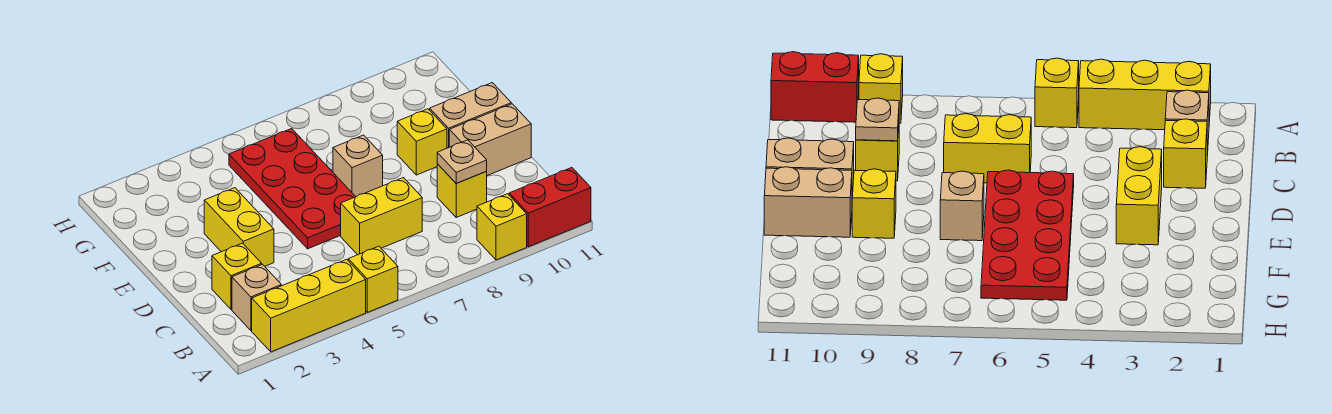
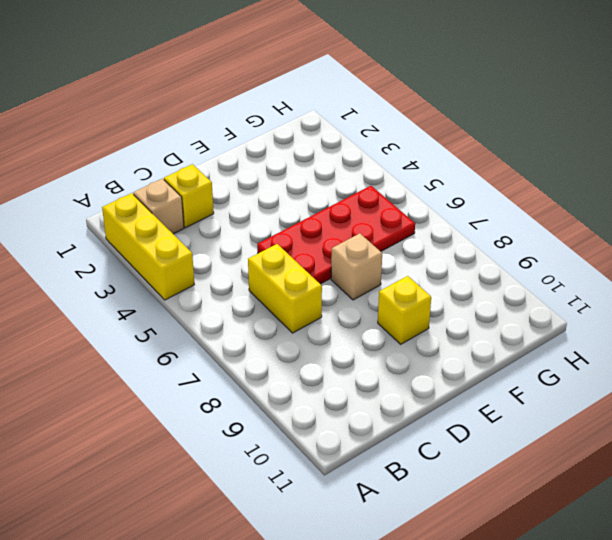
none -> yellow 1x1 brick [348,246,398,312]
none -> yellow 1x1 brick [477,194,527,260]
none -> red 1x2 brick [509,168,591,247]

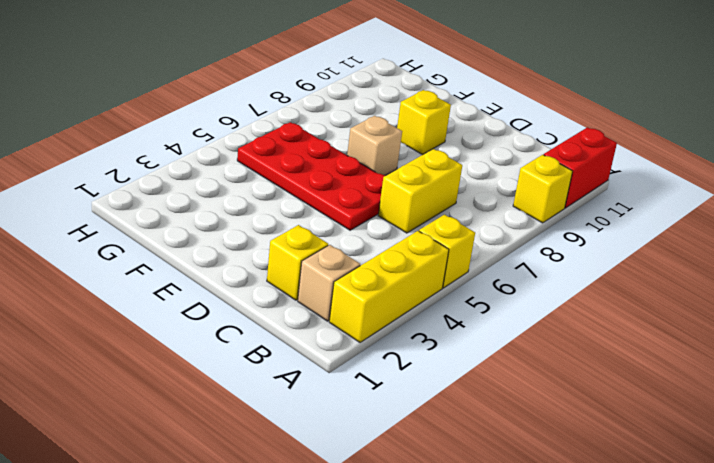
none -> yellow 1x1 brick [437,164,487,217]
none -> yellow 1x2 brick [204,188,274,266]
none -> tan 1x2 brick [449,104,531,176]

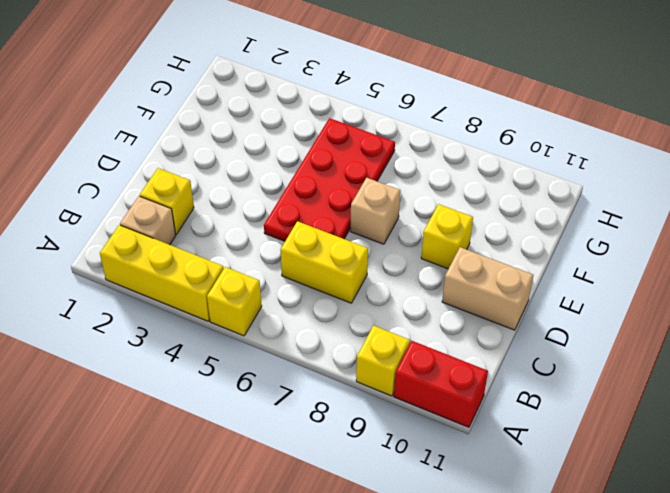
none -> yellow 1x1 brick [437,164,487,217]
none -> yellow 1x2 brick [204,188,274,266]
none -> tan 1x2 brick [430,83,511,148]

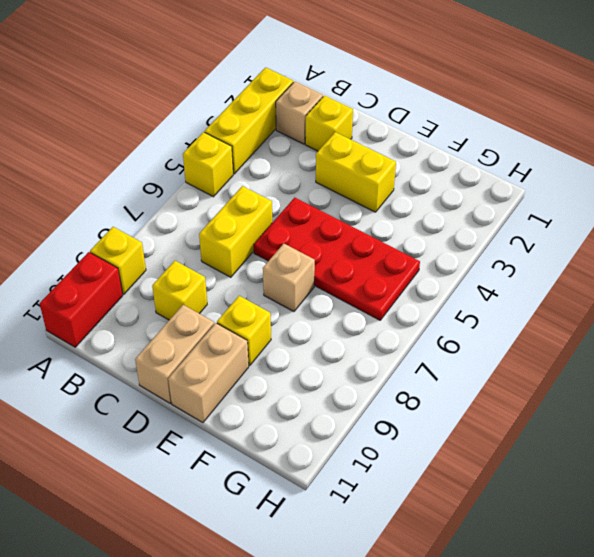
none -> tan 1x1 plate [437,140,487,183]

